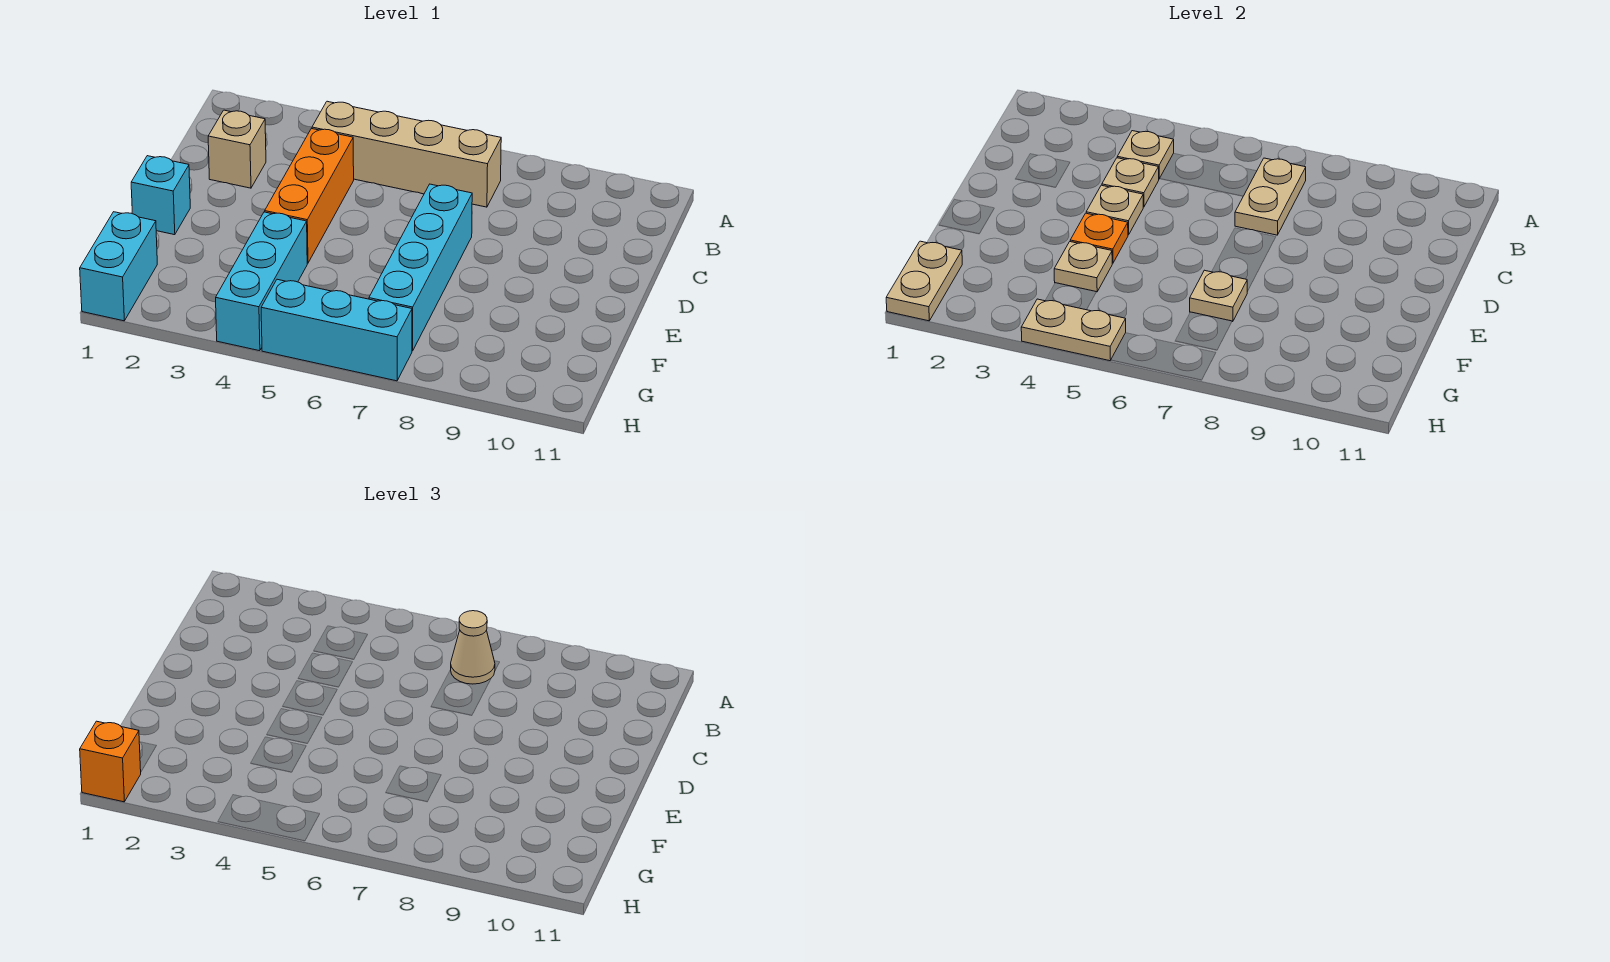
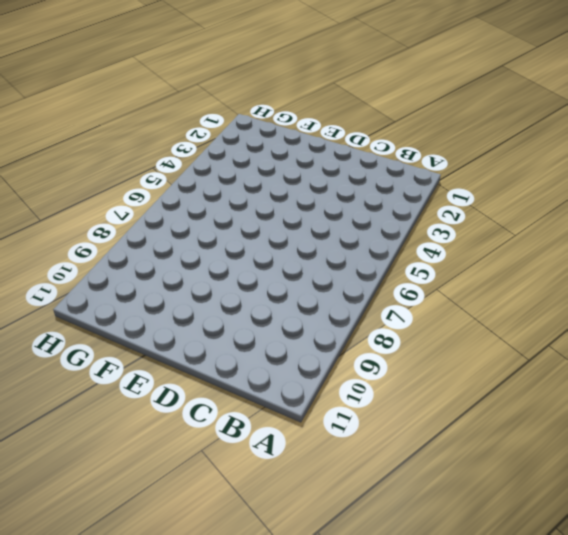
none -> tan 1x4 brick [312,101,501,207]
none -> tan 1x1 brick [208,110,266,188]
none -> orange 1x3 brick [265,129,354,263]

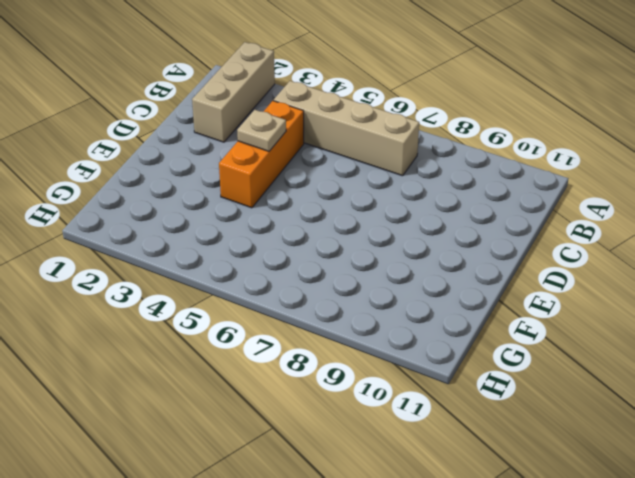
tan 1x3 brick [192,42,275,142] -> tan 1x1 brick [208,110,266,188]
none -> cyan 1x4 brick [369,184,472,351]
none -> cyan 1x1 brick [131,156,190,235]
none -> cyan 1x3 brick [216,212,307,351]

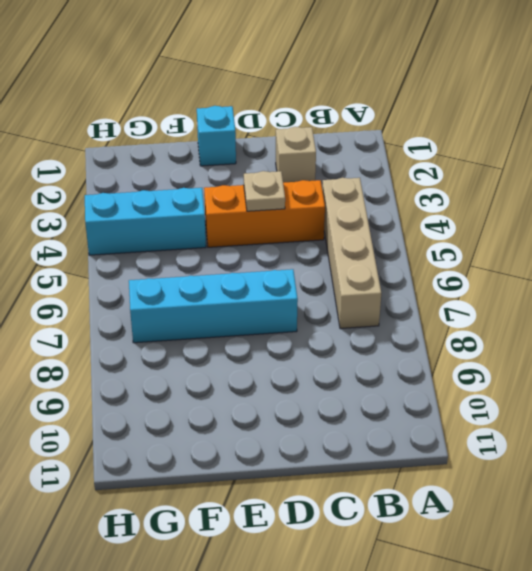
none -> cyan 1x2 brick [80,212,157,321]
none -> cyan 1x3 brick [261,279,412,381]
none -> tan 1x1 plate [1117,131,1174,179]

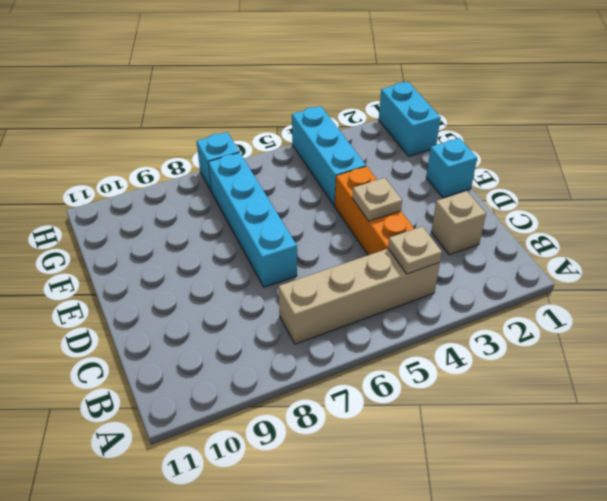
cyan 1x1 brick [197,132,239,192] -> cyan 1x3 brick [261,279,412,381]
none -> tan 1x2 plate [1235,158,1306,235]
none -> tan 1x1 plate [1102,158,1159,207]
none -> orange 1x1 plate [1070,213,1128,263]

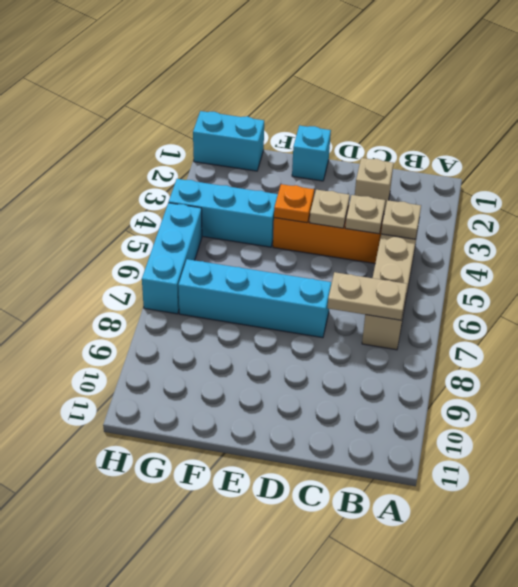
none -> tan 1x1 plate [1054,242,1112,292]
none -> tan 1x1 plate [1190,270,1247,322]
none -> tan 1x2 plate [886,241,962,321]

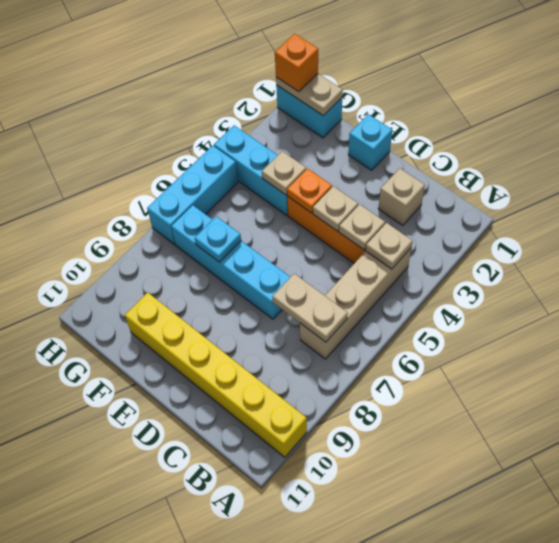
yellow 1x6 brick [125,292,307,457] -> none
cyan 1x1 plate [195,216,241,262] -> tan 1x1 plate [1190,270,1247,322]
none -> tan 1x2 plate [1021,299,1126,361]
none -> tan 1x1 cone [451,611,495,684]

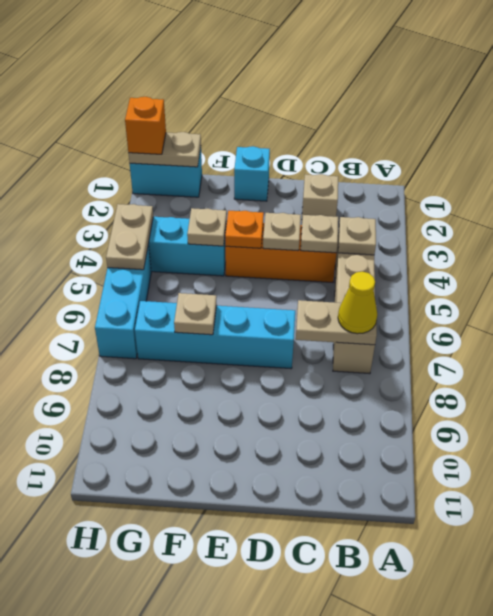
yellow 1x1 cone [338,272,377,334] -> tan 1x1 cone [451,611,495,684]

